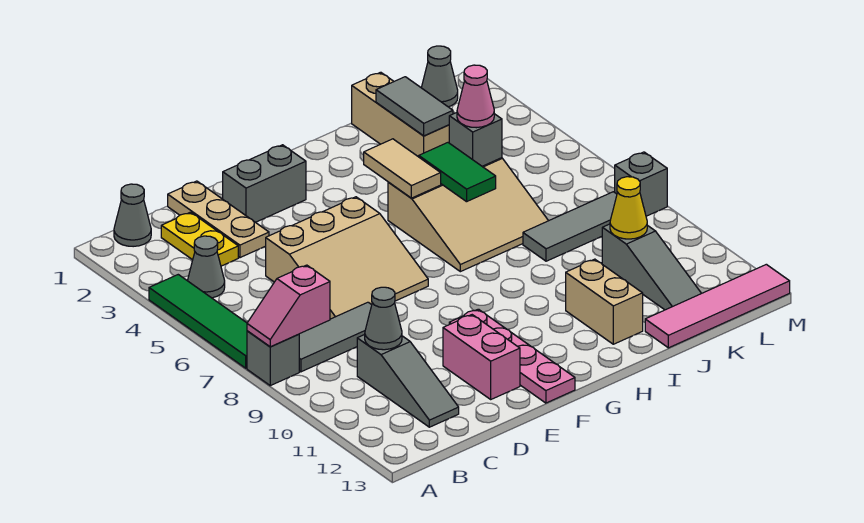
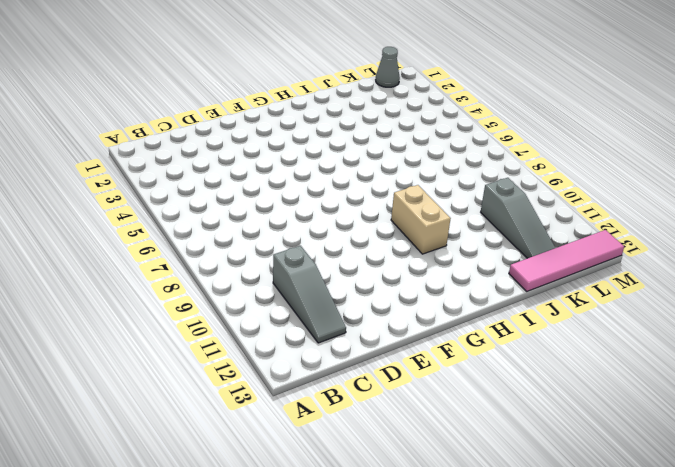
tan 1x2 brick [391,185,451,254] -> tan 1x2 brick moved to [566,259,643,344]
none -> green 1x4 tile [149,275,247,368]
none -> grey 1x1 brick [247,331,299,386]
none -> grey 1x1 cone [114,184,151,247]

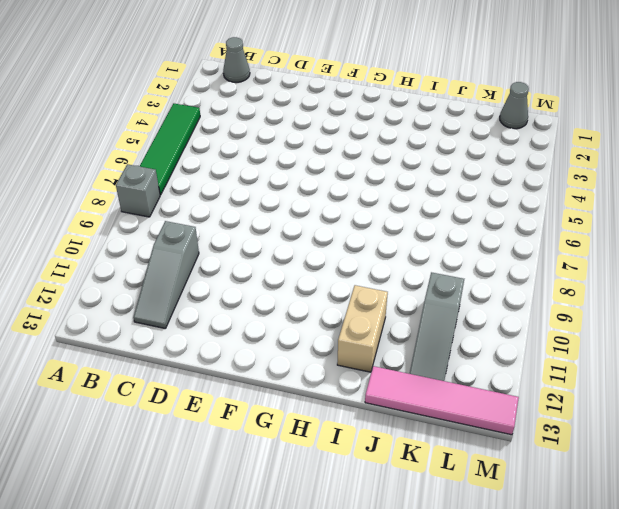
none -> grey 1x1 cone [188,236,225,298]
none -> grey 1x3 tile [299,302,372,372]
none -> yellow 1x2 plate [161,212,238,266]

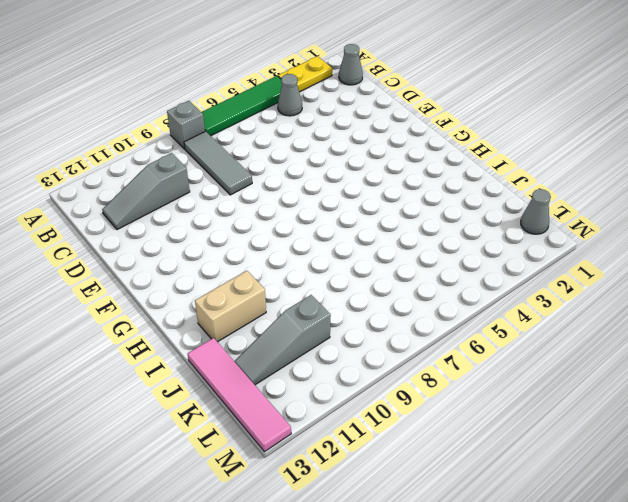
yellow 1x2 plate [278,56,332,92] -> yellow 1x2 plate moved to [161,212,238,266]
none -> tan 1x3 plate [168,181,269,258]
none -> tan 3x3 slope [266,197,428,319]
none -> grey 1x2 brick [222,145,306,222]

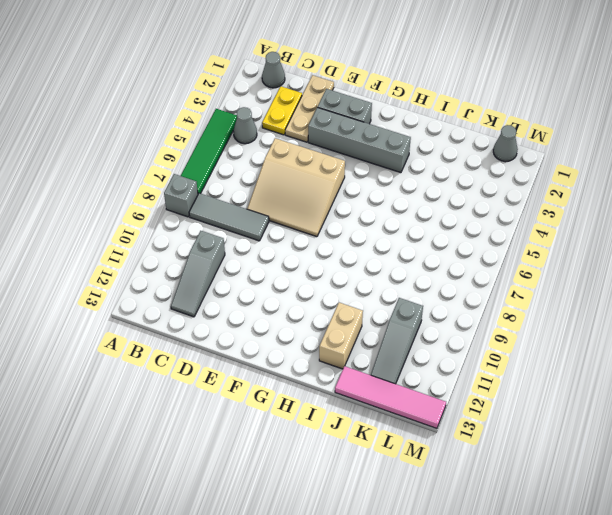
grey 1x4 brick [308,107,411,173] -> none
none -> pink 1x2 brick [443,315,520,399]
none -> pink 1x4 plate [449,309,575,403]
none -> tan 3x3 slope [388,158,548,272]

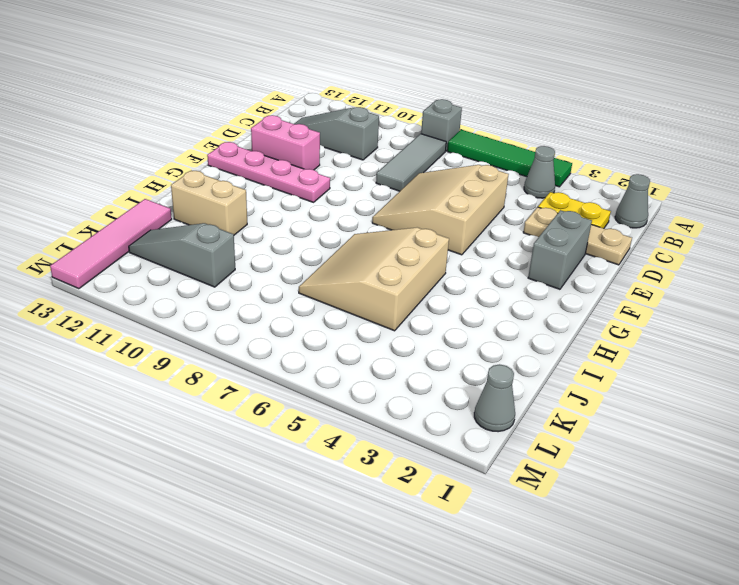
none -> tan 1x3 brick [352,72,449,157]
none -> grey 1x3 tile [523,192,617,261]
none -> grey 1x1 brick [615,152,667,216]

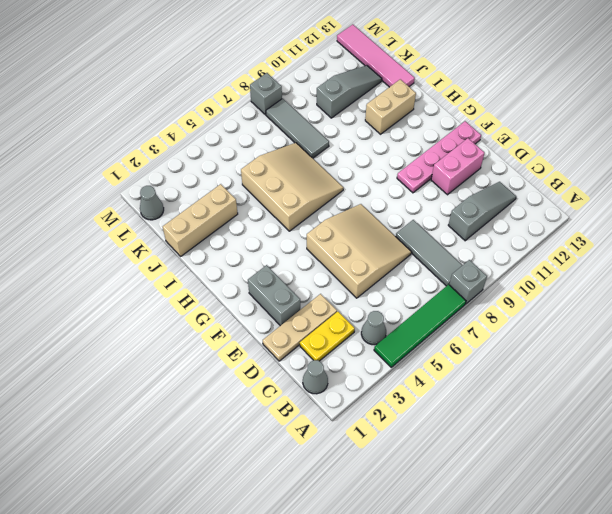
none -> pink 1x2 slope [247,265,330,347]
none -> grey 1x1 cone [365,287,402,350]
none -> tan 1x2 tile [364,139,441,198]

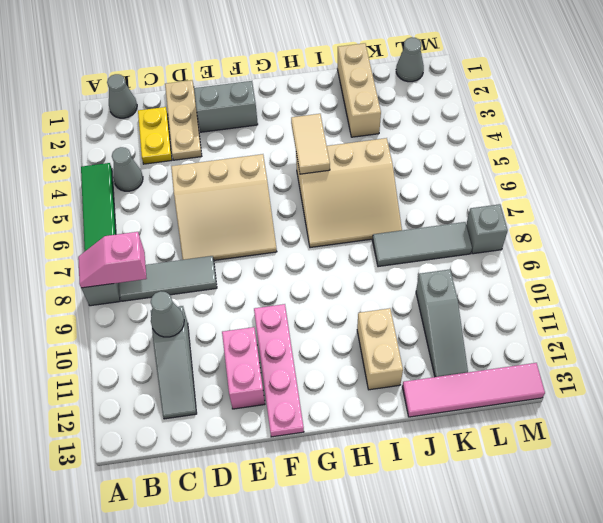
none -> green 1x2 tile [419,143,496,202]
none -> grey 1x2 tile [376,77,453,136]
none -> grey 1x1 brick [449,113,502,166]

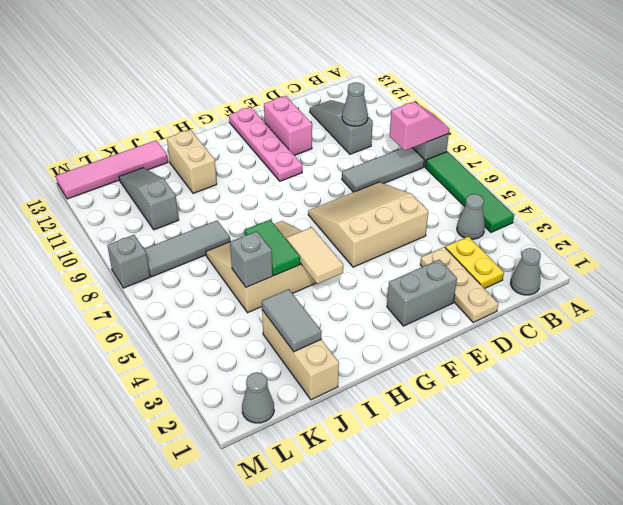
none -> yellow 1x1 cone [610,177,647,239]
none -> pink 1x1 cone [457,65,494,128]

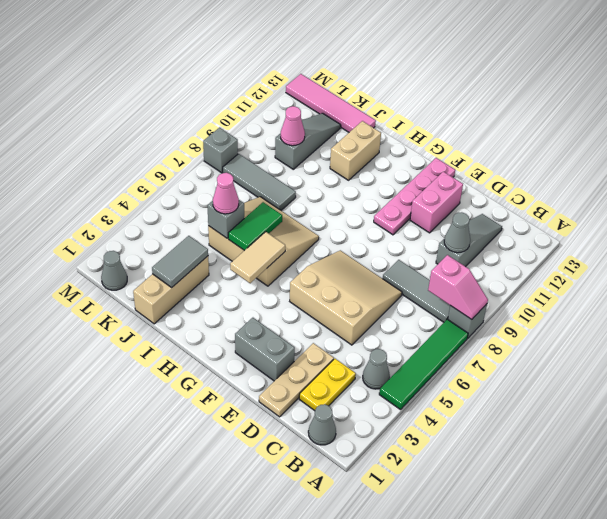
pink 1x1 cone [281,106,305,146] -> yellow 1x1 cone [610,177,647,239]

